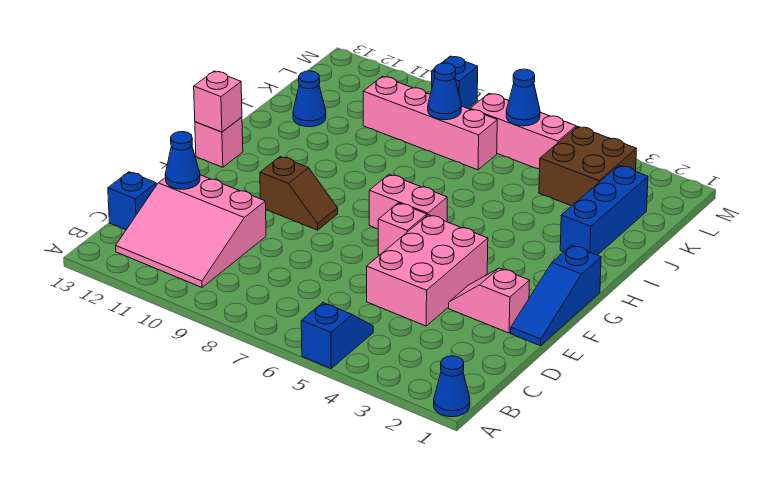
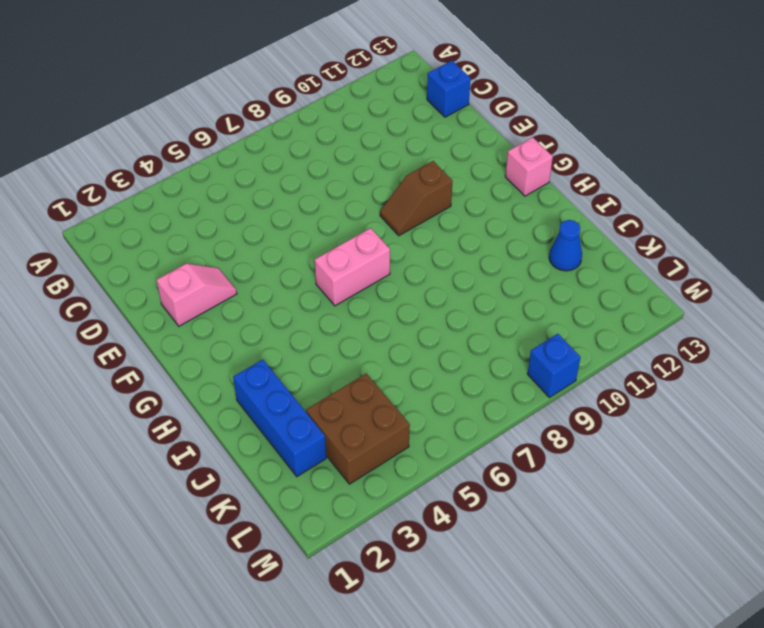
none -> blue 1x1 cone [434,356,470,417]
none -> blue 1x2 slope [301,303,373,368]
none -> pink 3x3 slope [116,175,266,287]

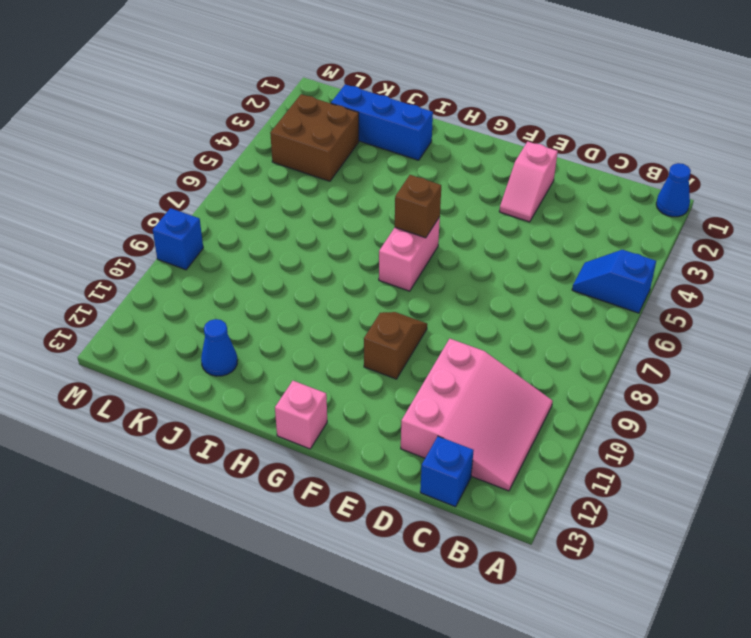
brown 1x1 brick [395,175,441,238] -> none
none -> pink 2x3 brick [367,215,488,326]
none -> blue 1x3 slope [511,245,601,346]
none -> pink 1x1 brick [378,203,427,255]

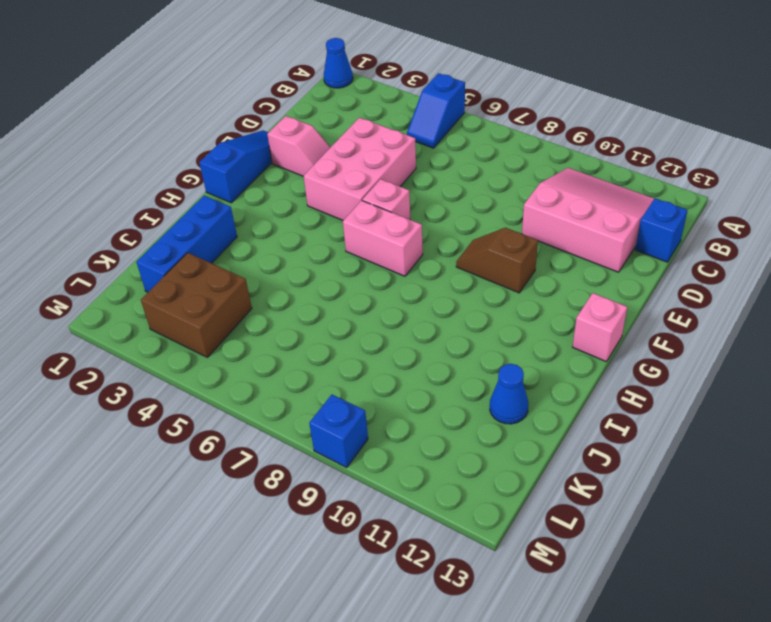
none -> pink 1x4 brick [363,76,497,170]
none -> pink 1x3 brick [470,93,576,169]
none -> blue 1x1 cone [165,132,200,189]

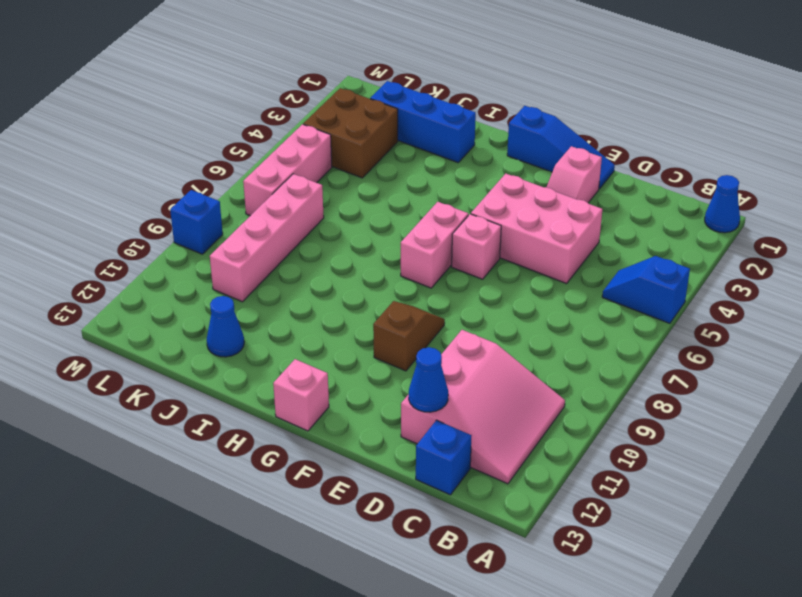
none -> pink 1x1 brick [194,71,242,132]
none -> blue 1x1 cone [428,63,461,120]
none -> blue 1x1 cone [506,69,540,126]

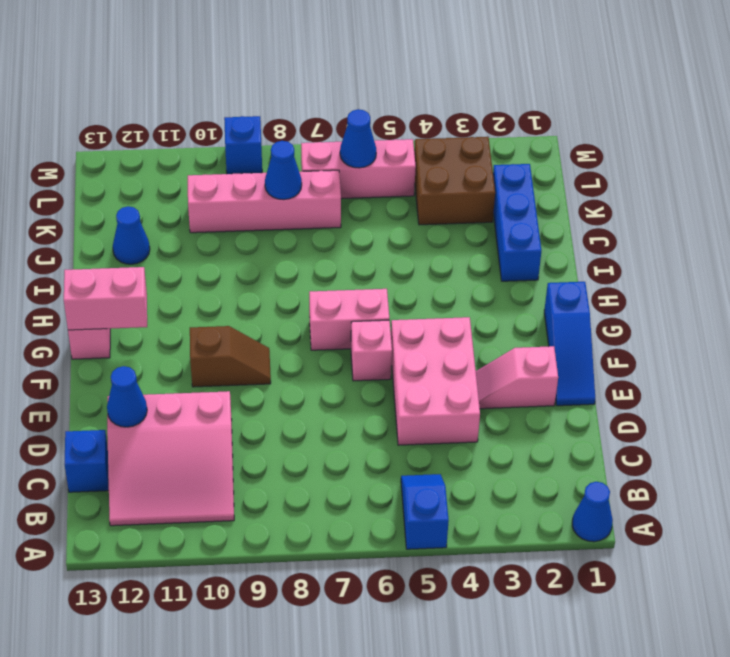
pink 1x2 brick [64,267,147,330] -> pink 1x1 brick [194,71,242,132]

